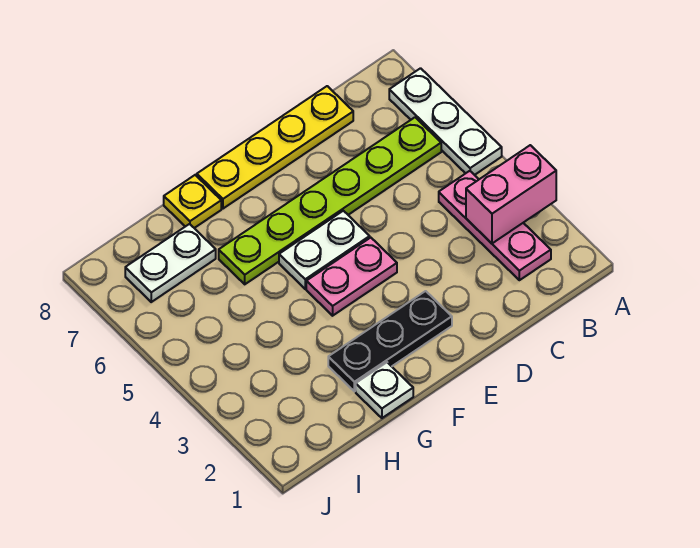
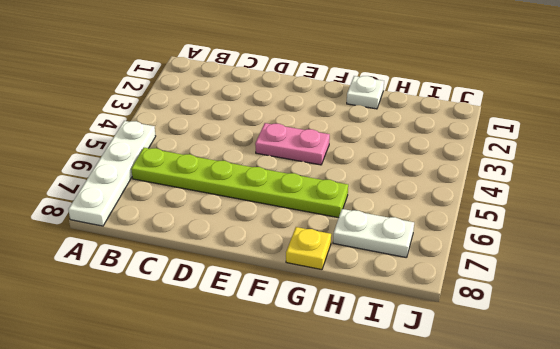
white 1x4 plate [68,121,156,226] -> white 1x3 plate [389,68,502,175]
none -> pink 1x3 plate [439,171,551,280]
none -> yellow 1x4 plate [197,86,353,209]

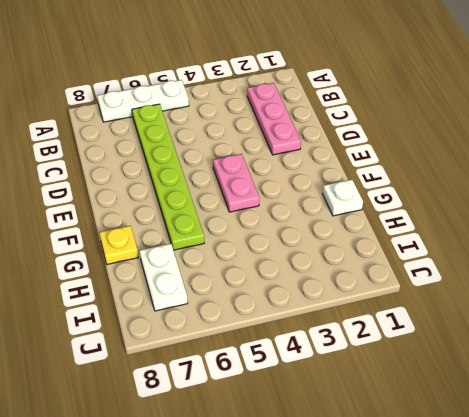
pink 1x3 plate [247,83,301,155] -> pink 1x3 plate turned to [439,171,551,280]
none -> yellow 1x4 plate [197,86,353,209]
none -> black 1x3 plate [328,291,452,391]

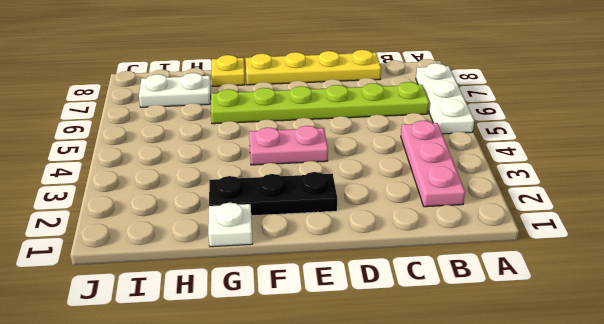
none -> white 1x2 plate [279,211,370,289]
none -> pink 1x2 brick [466,145,556,243]

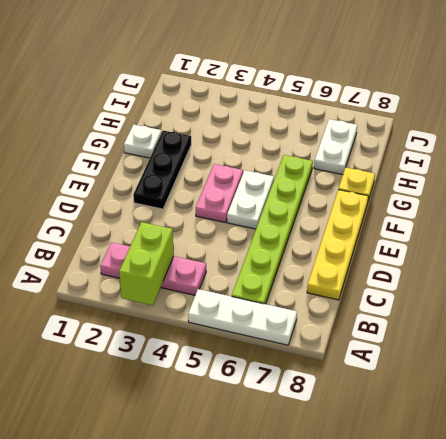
lime 1x2 brick [119,222,174,305] -> pink 1x2 brick [466,145,556,243]

